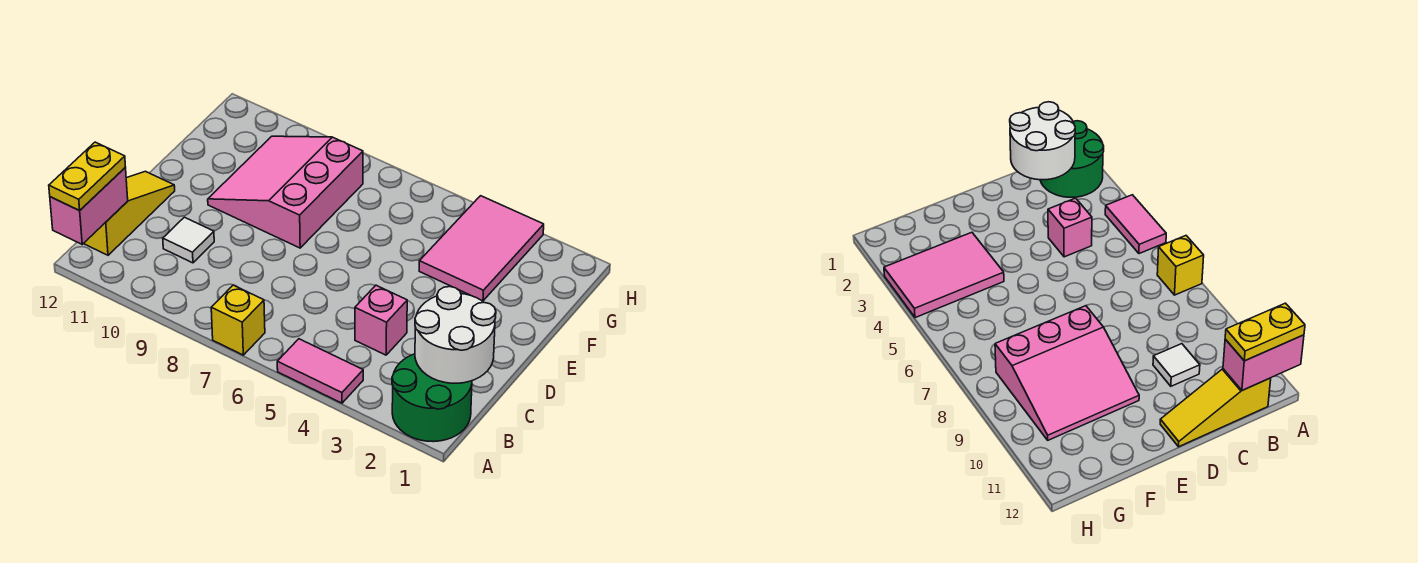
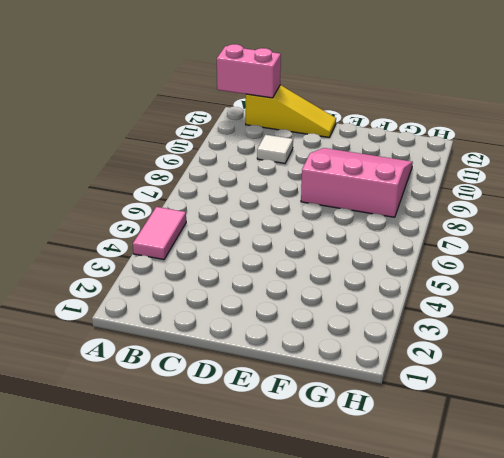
none -> green 2x2 round brick [392,354,472,442]
none -> yellow 1x1 brick [211,285,265,355]

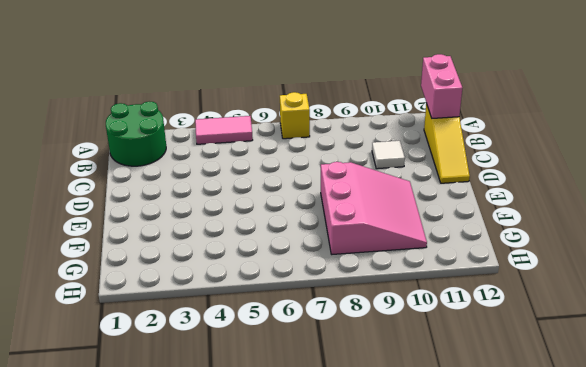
none -> pink 1x1 brick [355,285,407,355]
none -> pink 2x3 tile [419,196,544,301]

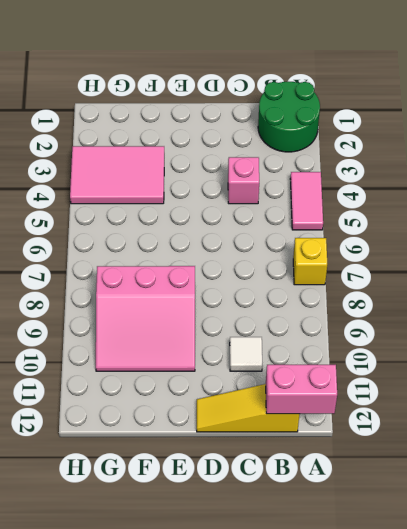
none -> white 2x2 round brick [415,287,496,383]
none -> yellow 1x2 plate [49,142,125,211]

